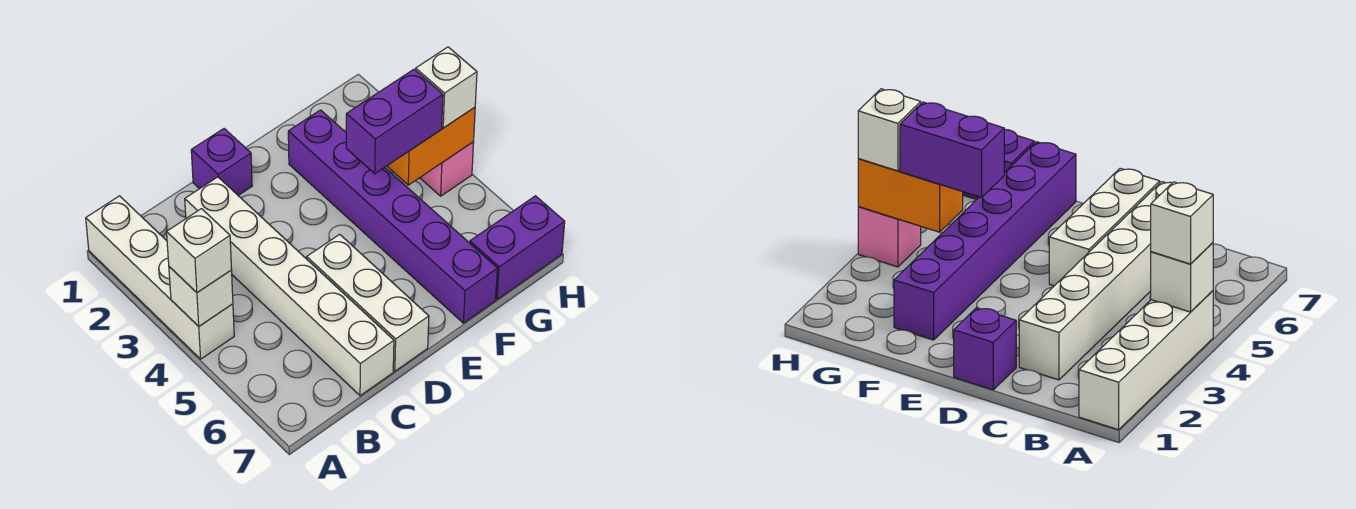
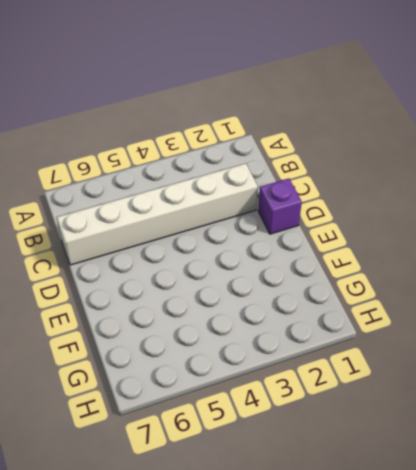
none -> white 1x4 brick [86,196,234,359]
none -> white 1x3 brick [307,234,429,371]
none -> purple 1x6 brick [288,110,498,323]

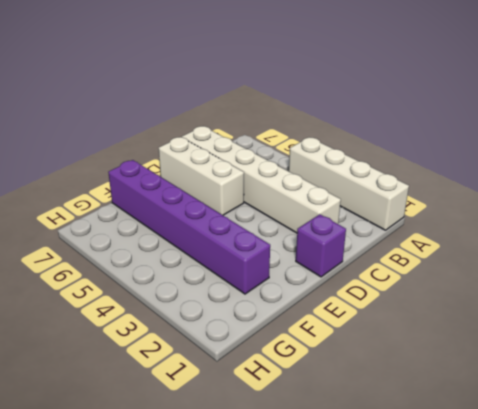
none -> purple 1x2 brick [470,196,565,299]
none -> pink 1x1 brick [420,142,474,196]
none -> white 1x1 brick [169,267,233,326]

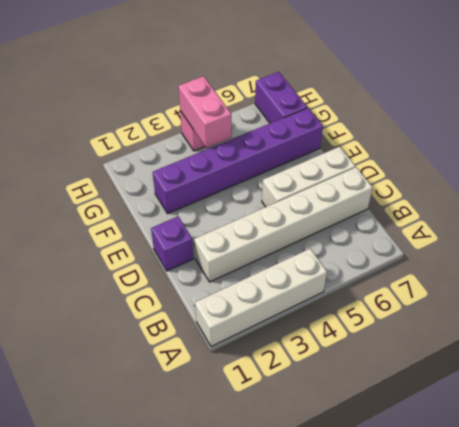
pink 1x2 brick [178,76,231,148] -> orange 1x2 brick [387,107,475,185]
none -> white 1x1 brick [169,267,233,326]
none -> white 1x1 brick [167,209,232,293]
none -> purple 1x2 brick [346,69,443,174]

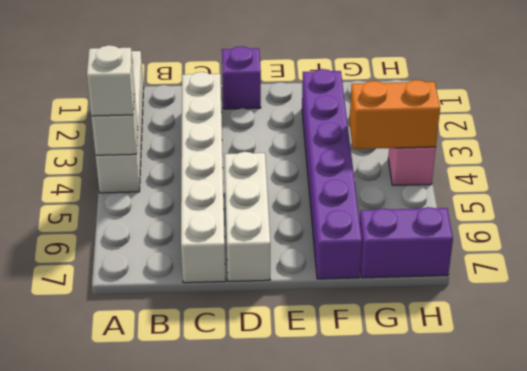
none -> purple 1x2 brick [346,69,443,174]
none -> white 1x1 brick [416,47,477,128]

